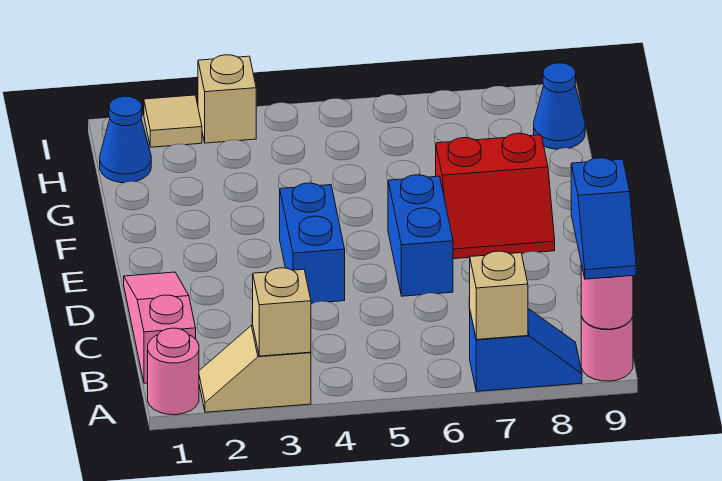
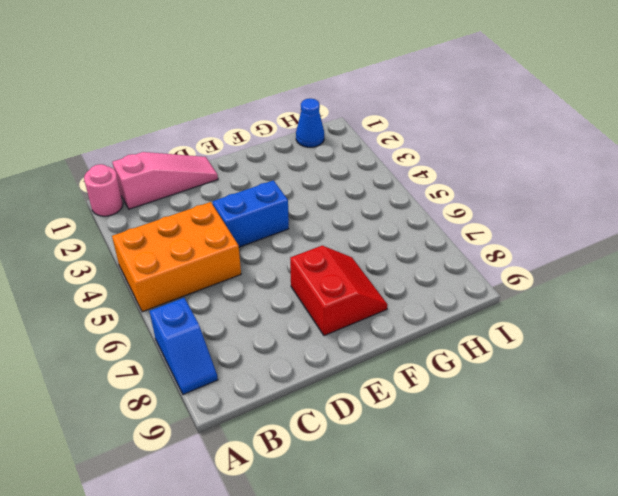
orange 2x3 brick [112,202,241,312] -> none
red 2x2 slope [290,246,388,336] -> red 2x2 slope turned to [436,133,555,259]
none -> tan 1x2 slope [199,325,311,412]
none -> pink 1x1 round brick [581,316,633,381]
none -> blue 1x2 brick [388,175,453,296]

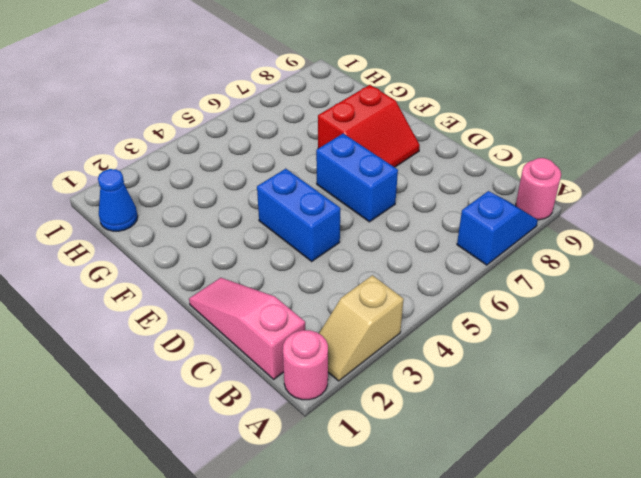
none -> blue 1x1 cone [534,63,585,149]
none -> tan 1x1 tile [144,95,202,147]
none -> tan 1x1 brick [198,55,256,143]

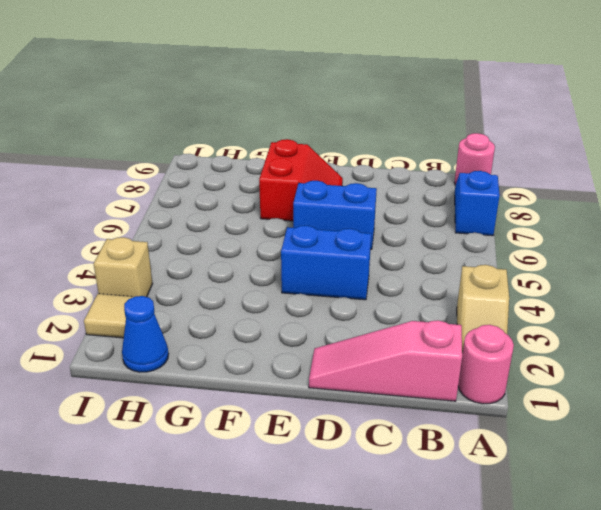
none -> blue 1x1 cone [534,63,585,149]
none -> tan 1x1 brick [253,268,311,356]
none -> tan 1x1 brick [470,251,528,340]

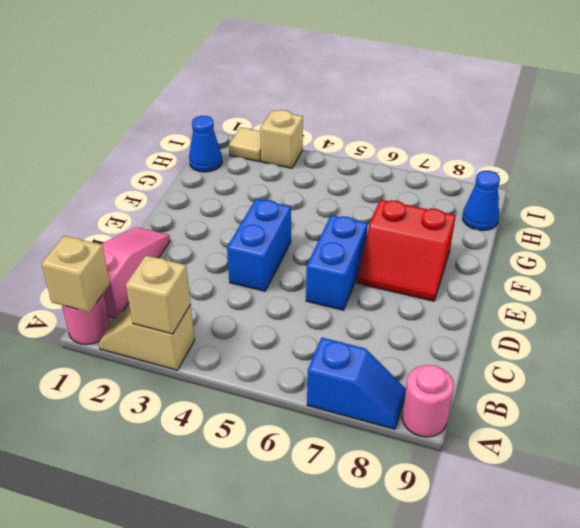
tan 1x1 brick [41,236,110,312] -> tan 1x1 brick moved to [470,251,528,340]
none -> pink 1x1 round brick [581,264,633,329]
none -> blue 1x2 slope [571,158,636,279]

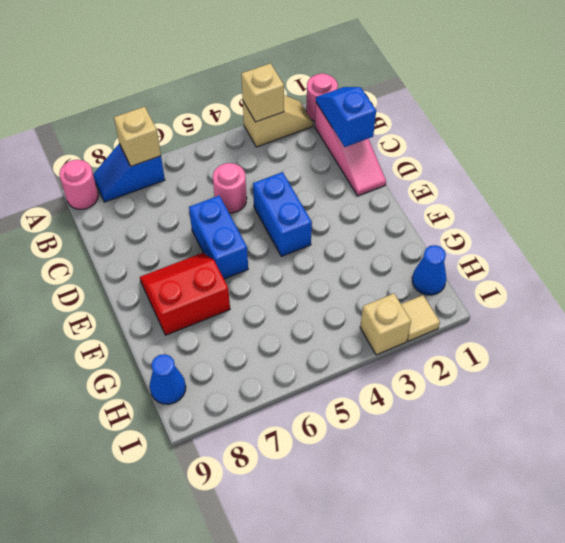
blue 1x2 slope [316,87,376,147] -> blue 1x2 slope moved to [571,158,636,279]
pink 1x1 round brick [213,163,247,213] -> pink 1x1 round brick moved to [581,264,633,329]

